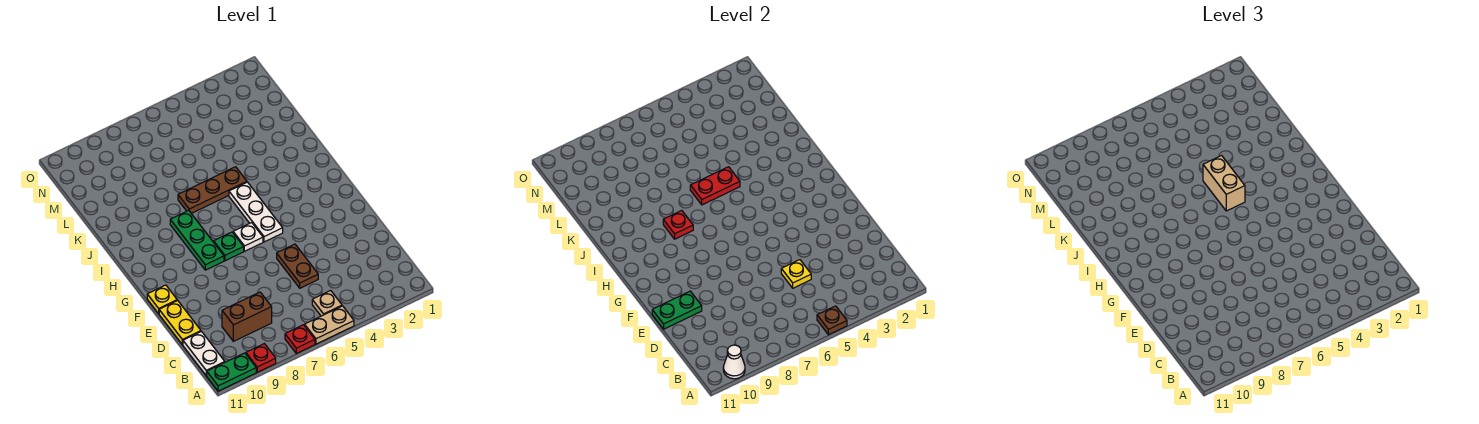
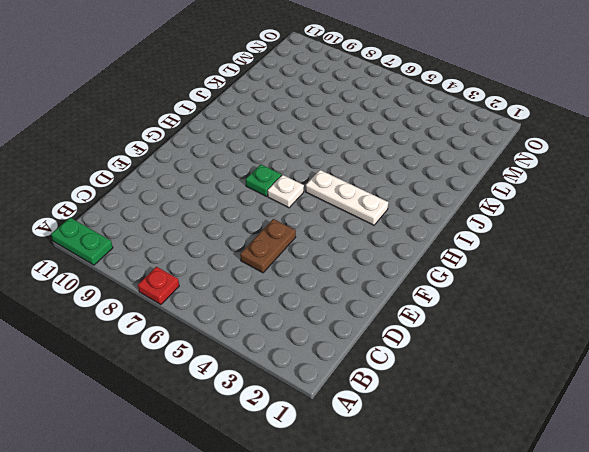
white 1x3 plate [306,170,388,225] -> white 1x3 plate turned to [229,182,283,242]
none -> tan 1x2 plate [305,306,354,344]
none -> red 1x1 plate [246,344,276,372]
none -> tan 1x1 plate [312,291,342,316]

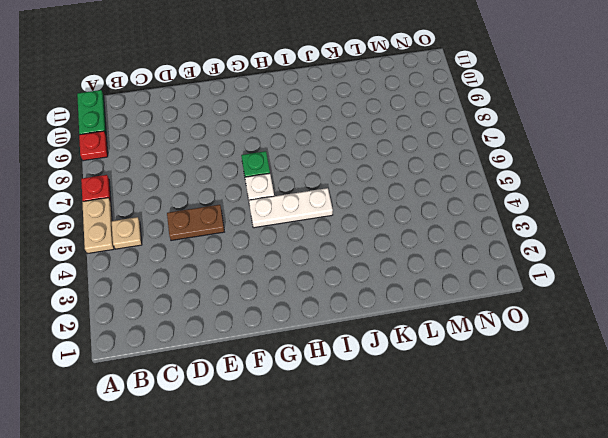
none -> white 1x2 plate [183,332,225,375]
none -> brown 1x2 brick [222,292,272,341]
none -> yellow 1x2 plate [159,300,201,345]

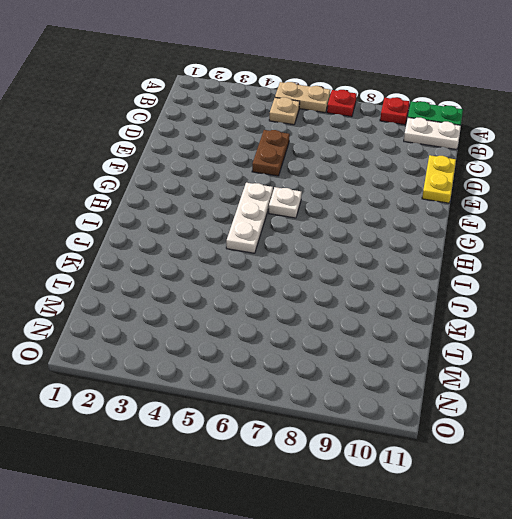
white 1x2 plate [404,118,461,150] -> white 1x2 plate turned to [183,332,225,375]
none -> brown 1x2 brick [222,292,272,341]
none -> yellow 1x1 plate [147,285,177,314]
none -> green 1x1 plate [214,232,244,261]

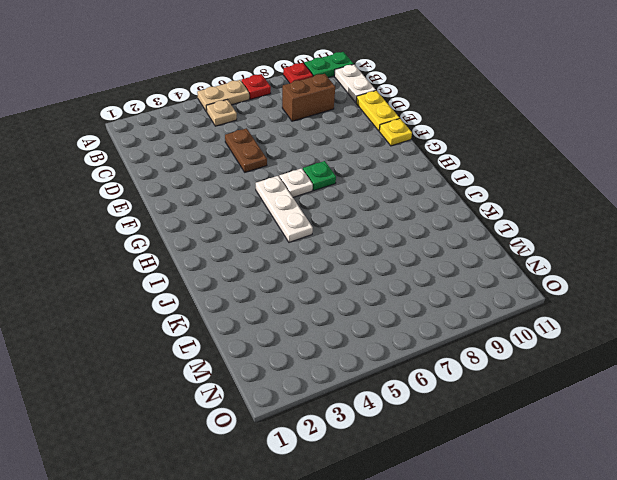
none -> green 1x3 plate [170,210,224,270]
none -> brown 1x3 plate [178,167,247,213]
none -> brown 1x1 plate [817,306,847,335]

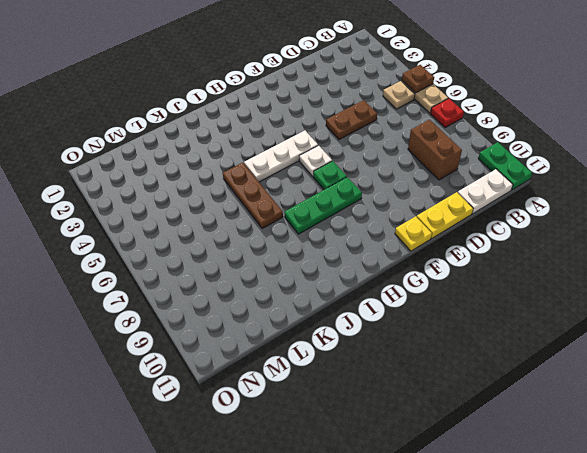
none -> red 1x1 plate [246,344,276,372]
none -> white 1x1 cone [723,345,745,379]
none -> yellow 1x1 plate [781,260,811,288]

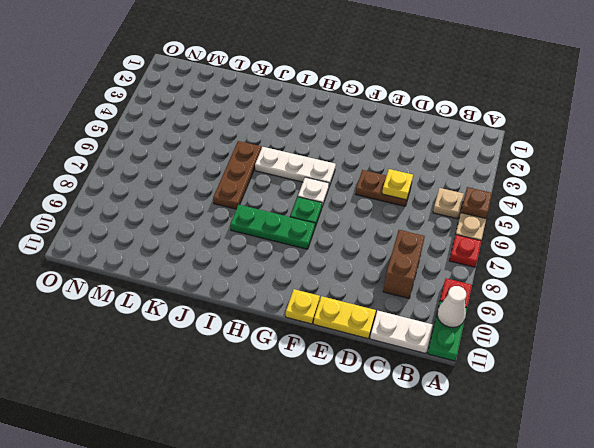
none -> green 1x2 plate [652,291,702,329]
none -> red 1x1 plate [663,210,693,239]
none -> red 1x2 plate [690,167,740,205]

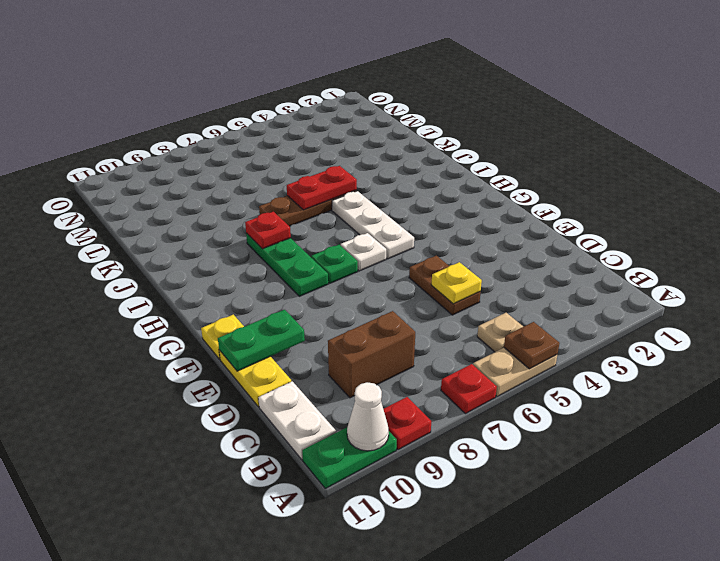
none -> tan 1x2 brick [1203,156,1245,211]

